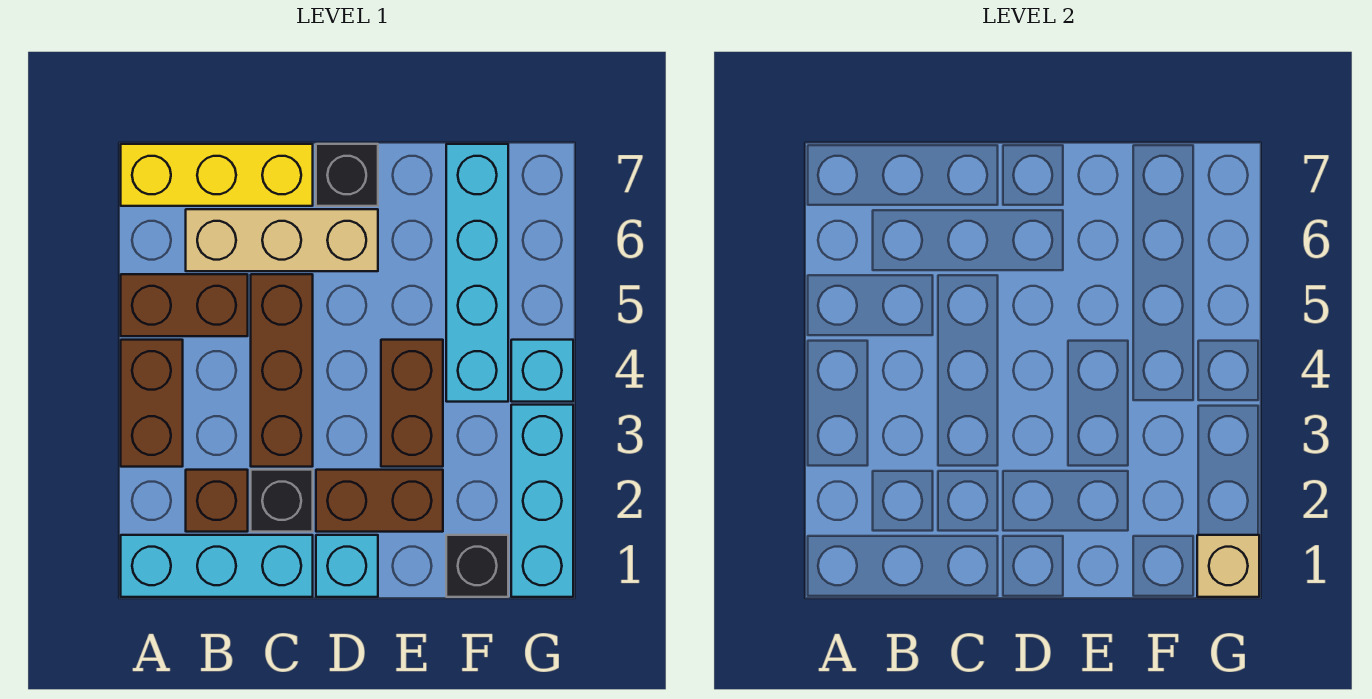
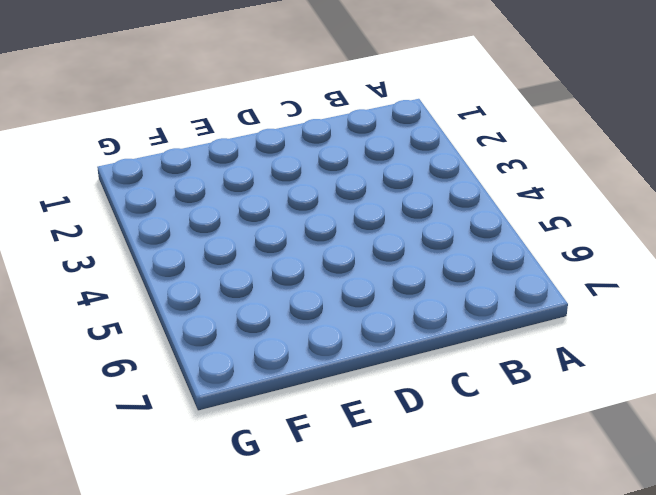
none -> cyan 1x3 brick [121,535,313,597]
none -> brown 1x2 brick [121,340,183,467]
none -> brown 1x2 brick [121,274,248,336]

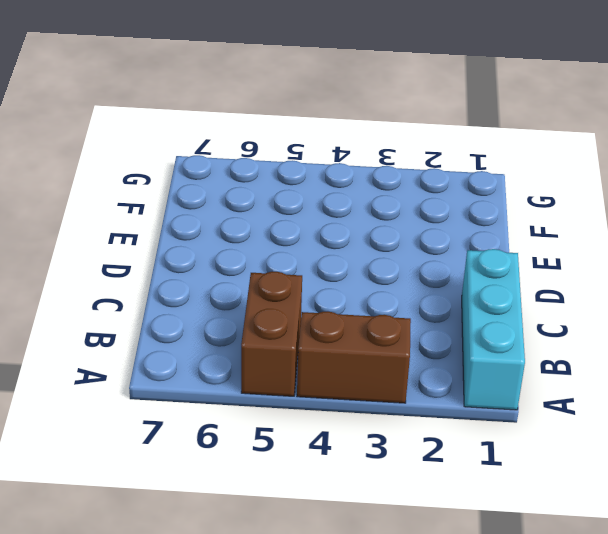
none -> yellow 1x3 brick [121,144,313,206]
none -> brown 1x1 brick [186,470,248,532]
none -> tan 1x3 brick [186,209,378,271]

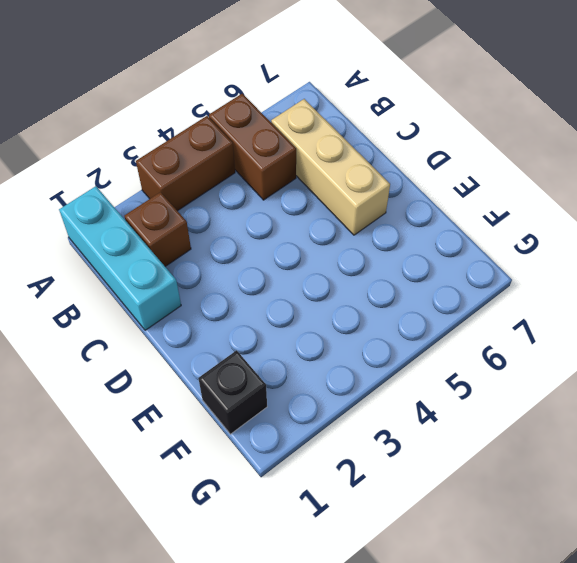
none -> yellow 1x3 brick [121,144,313,206]
none -> black 1x1 brick [251,470,313,532]
none -> brown 1x3 brick [251,274,313,467]

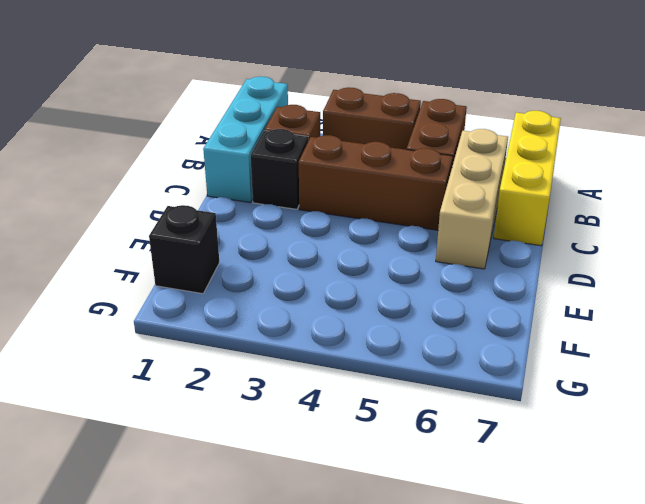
none -> cyan 1x1 brick [316,535,378,597]
none -> brown 1x2 brick [316,470,443,532]
none -> black 1x1 brick [316,144,378,206]

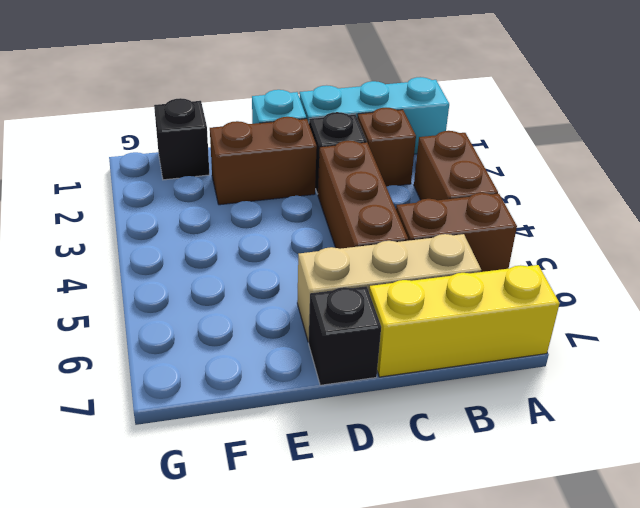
none -> brown 1x2 brick [381,340,443,467]
none -> cyan 1x4 brick [446,144,508,402]
none -> cyan 1x3 brick [511,405,573,597]

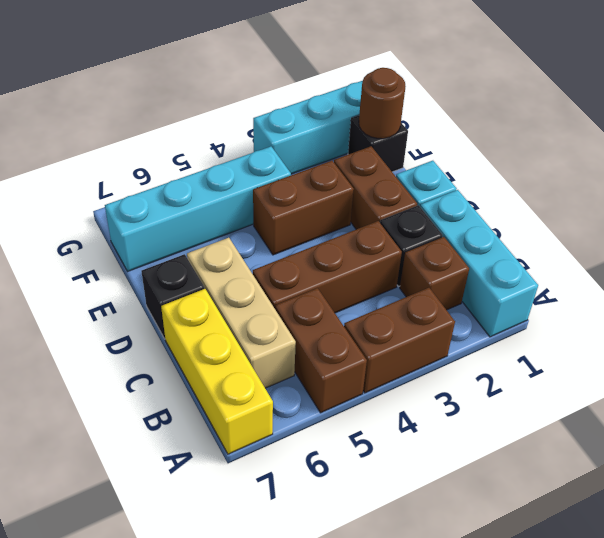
brown 1x1 round brick [359,68,406,139] -> none
none -> cyan 1x1 brick [511,340,573,402]
none -> tan 1x1 brick [1197,535,1259,597]

